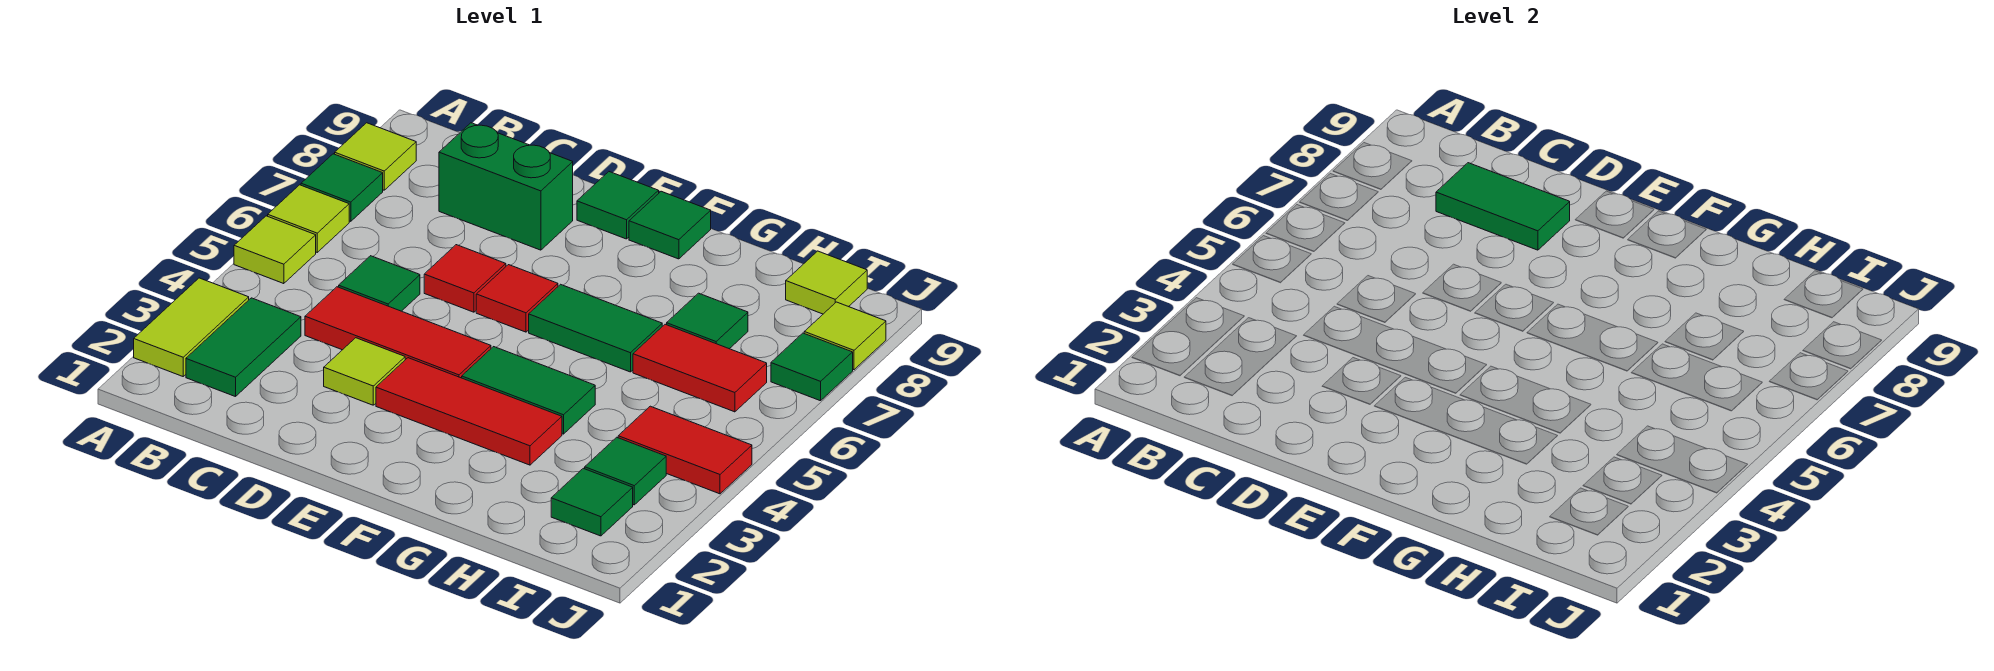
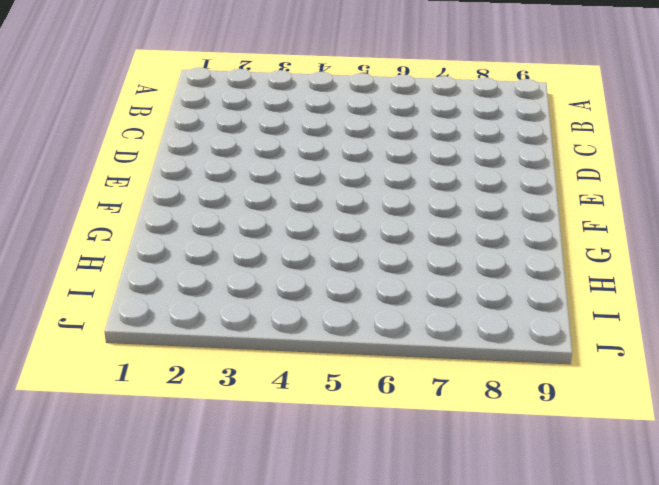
none -> lime 1x2 tile [134,278,249,376]
none -> lime 1x1 tile [234,216,316,284]
none -> lime 1x1 tile [268,185,349,252]

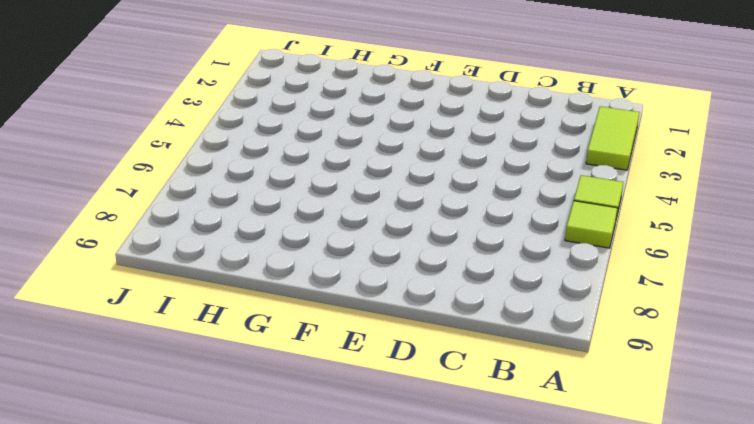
none -> green 1x1 tile [301,154,383,221]
none -> lime 1x1 tile [335,123,416,190]
none -> green 1x2 tile [186,298,301,397]

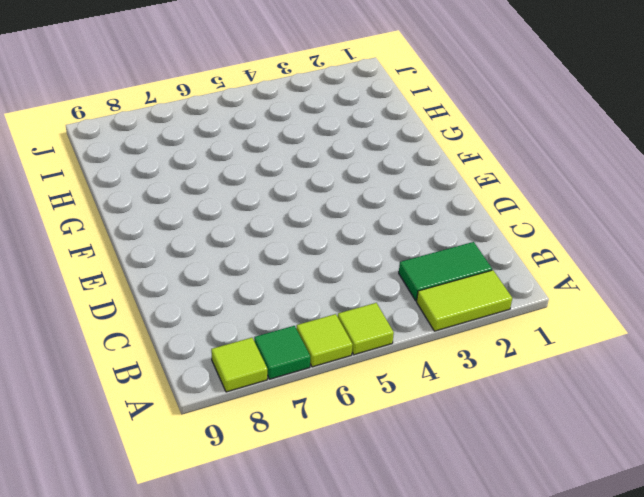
none -> red 1x3 tile [305,287,491,378]
none -> green 1x1 tile [339,256,420,311]
none -> green 1x2 brick [439,123,573,250]

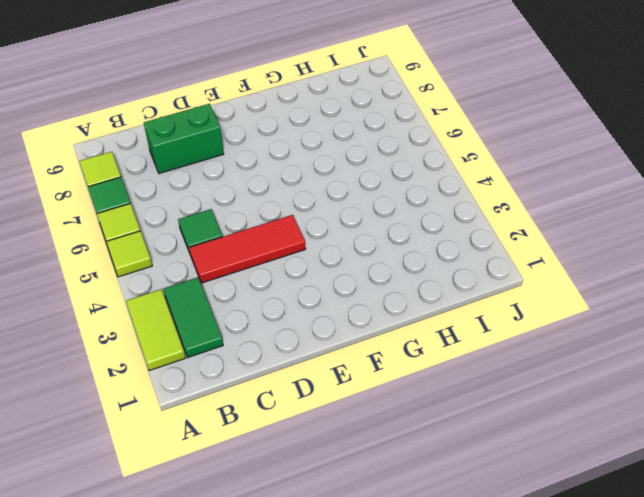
none -> lime 1x1 tile [324,338,405,405]
none -> red 1x1 tile [424,245,506,312]
none -> red 1x3 tile [376,358,562,465]

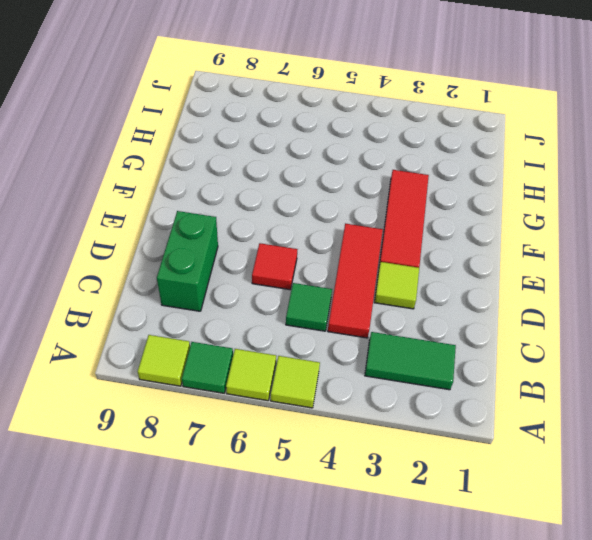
none -> lime 1x2 tile [134,278,249,376]
none -> red 1x1 tile [476,265,558,332]
none -> green 1x1 tile [577,172,659,239]

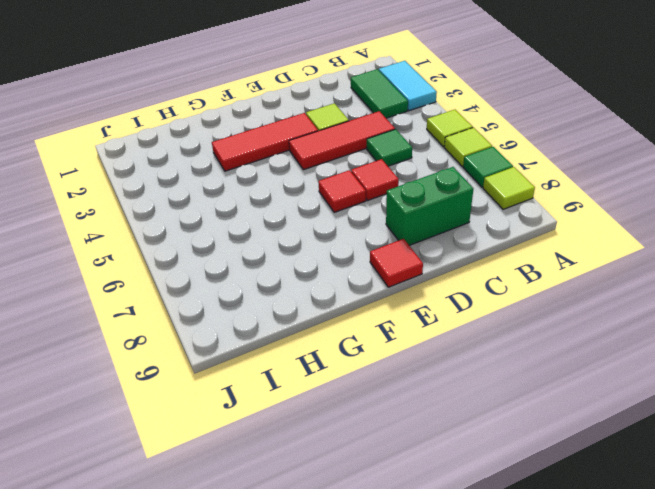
cyan 1x2 tile [379,61,437,111] -> lime 1x2 tile [134,278,249,376]
red 1x1 tile [370,239,423,287] -> green 1x1 tile [577,172,659,239]
none -> green 1x2 tile [462,347,595,434]
none -> green 1x2 tile [529,284,662,372]
none -> green 1x1 tile [629,191,711,259]

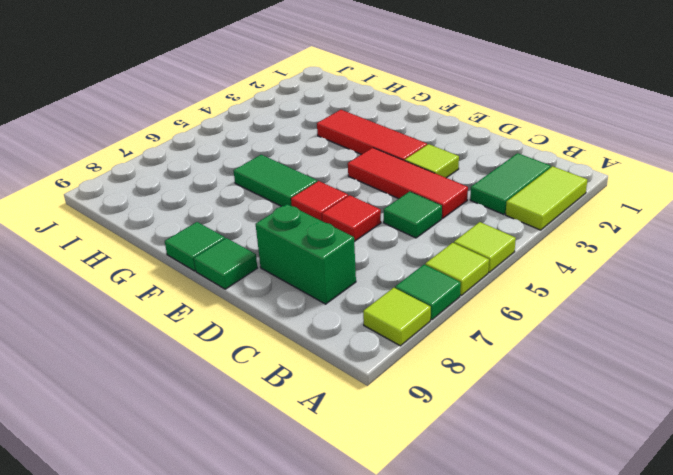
none -> green 1x2 tile [462,347,595,434]
none -> red 1x2 tile [633,324,767,412]
none -> green 1x1 tile [667,293,748,349]

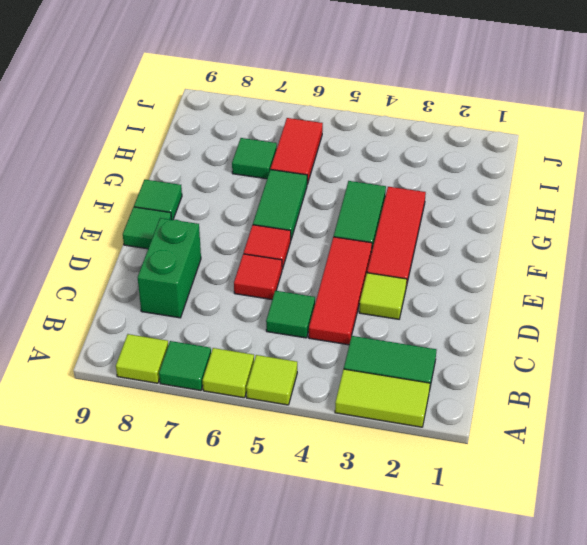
none -> green 1x1 tile [551,468,633,536]
none -> green 1x1 tile [585,437,666,505]
none -> red 1x2 tile [618,406,752,494]

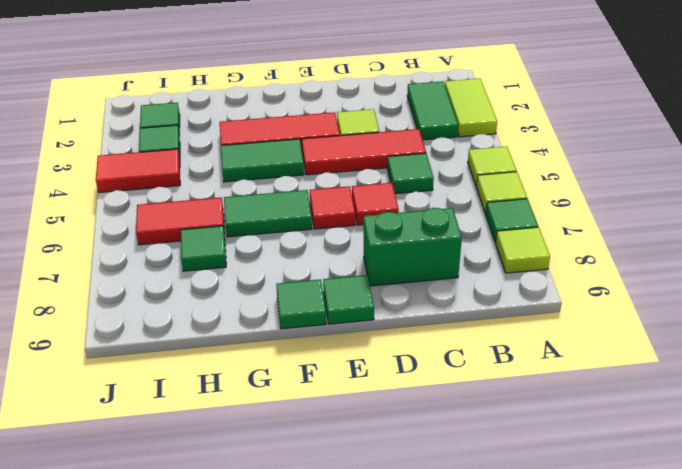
none -> lime 1x1 tile [786,251,867,314]
none -> green 1x1 tile [771,333,853,401]
none -> lime 1x1 tile [804,302,886,370]

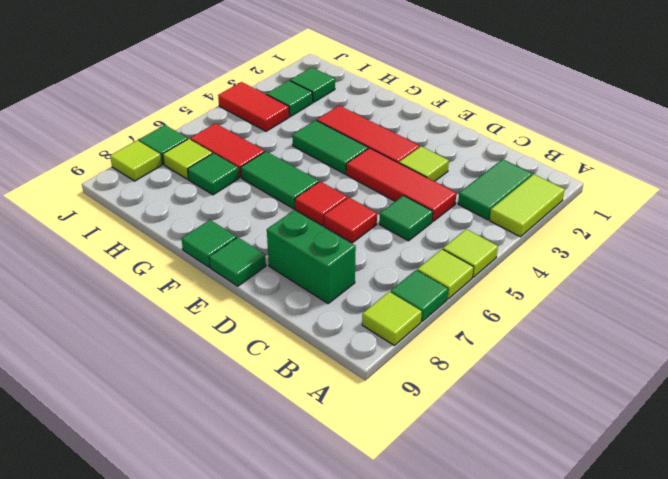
lime 1x1 tile [163,139,213,179] -> lime 1x1 tile moved to [786,251,867,314]
none -> green 1x2 tile [1436,163,1570,250]

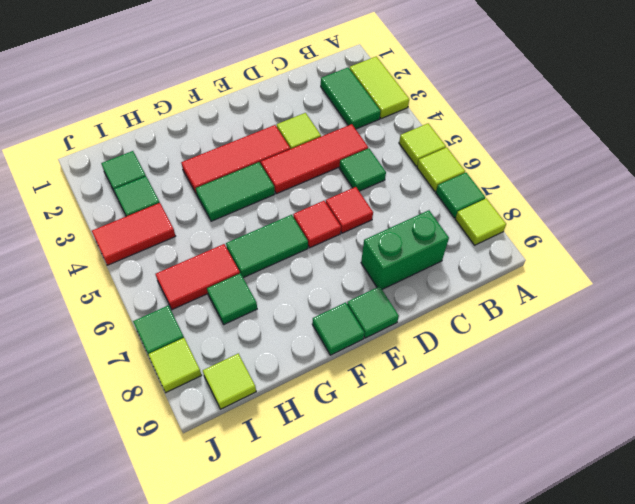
none -> green 1x2 tile [1436,163,1570,250]

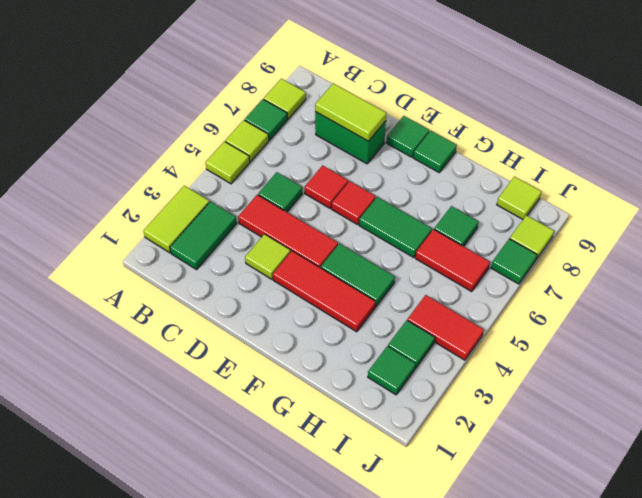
lime 1x2 tile [315,83,386,141] -> green 1x2 tile [1436,163,1570,250]

